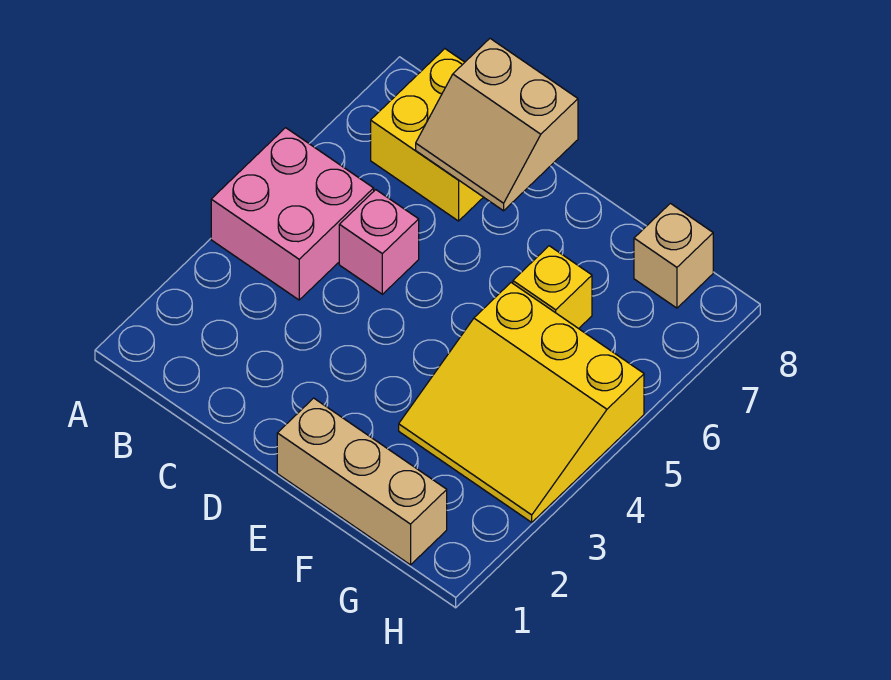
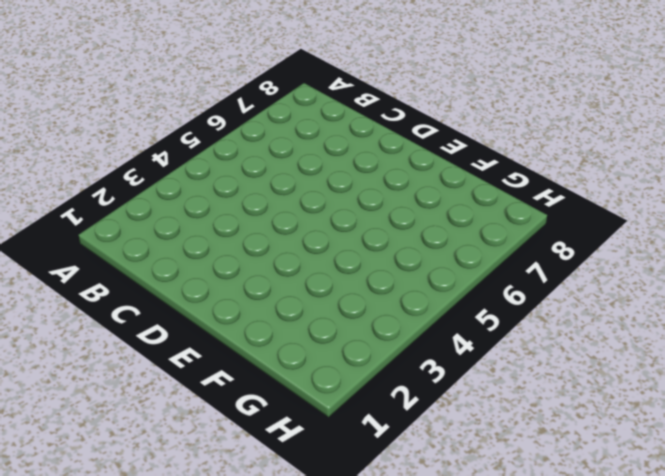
none -> pink 2x2 brick [211,128,374,300]
none -> yellow 2x2 brick [371,49,483,221]

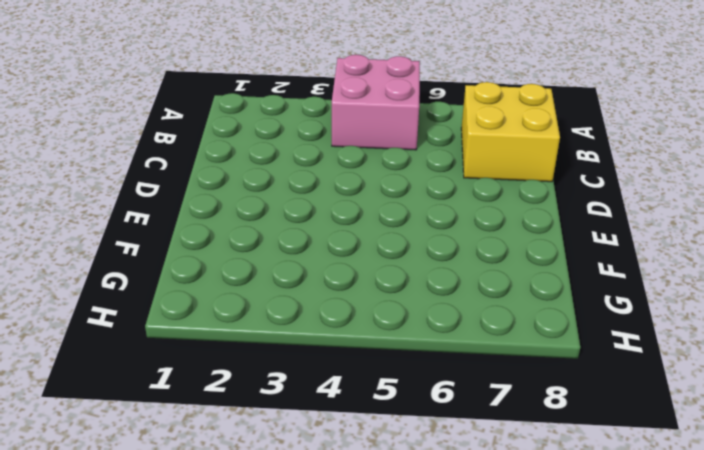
none -> pink 1x1 brick [339,190,419,294]
none -> tan 1x3 brick [277,398,447,565]

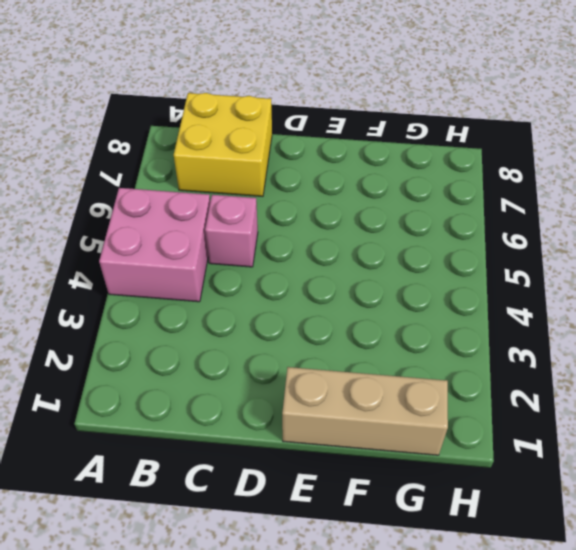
none -> yellow 3x3 slope [399,283,644,522]
none -> yellow 1x1 brick [513,246,592,329]

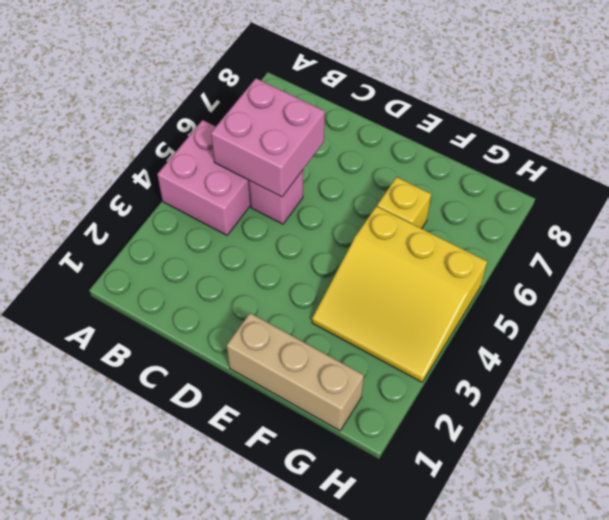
pink 2x2 brick [211,78,325,197] -> none
none -> yellow 2x2 brick [371,49,483,221]
none -> tan 1x1 brick [634,203,713,308]

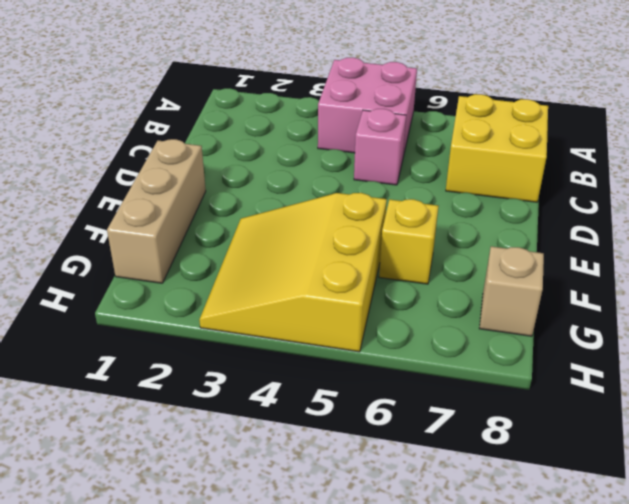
none -> tan 2x2 slope [416,39,578,211]

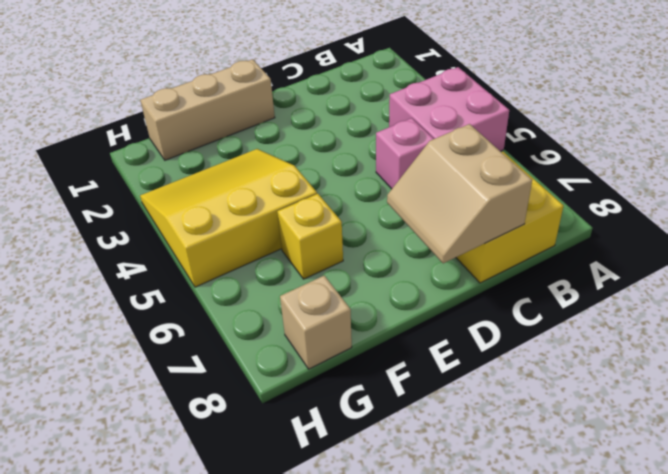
tan 2x2 slope [387,124,532,263] -> tan 2x2 slope turned to [416,39,578,211]

